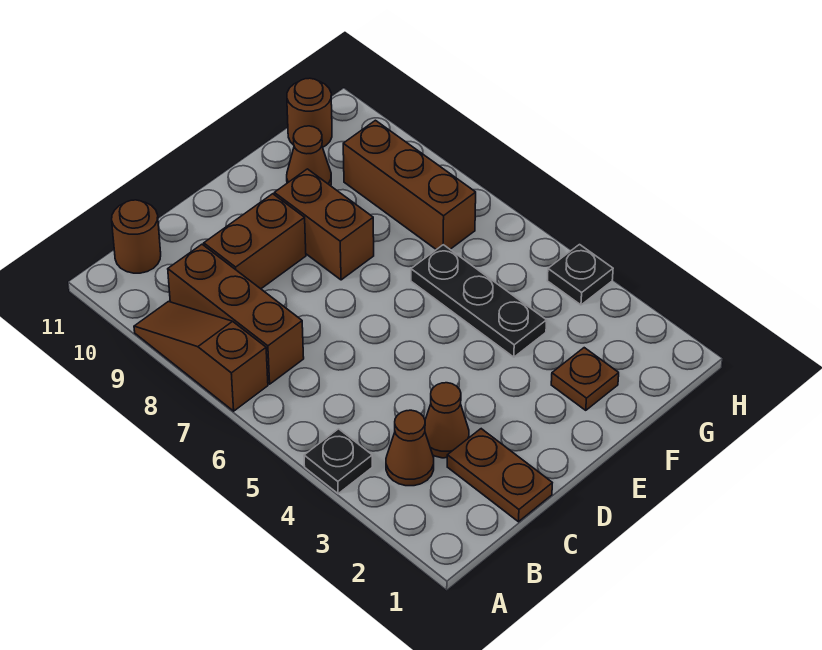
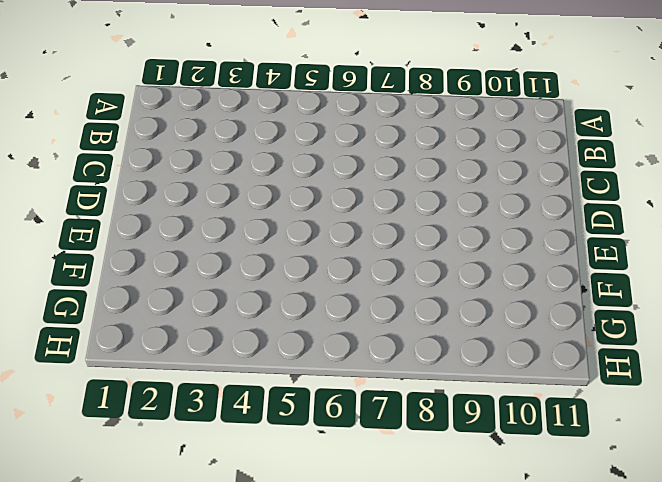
none -> black 1x1 plate [304,429,372,494]
none -> brown 1x3 slope [134,302,268,411]
none -> brown 1x1 cone [386,410,434,486]

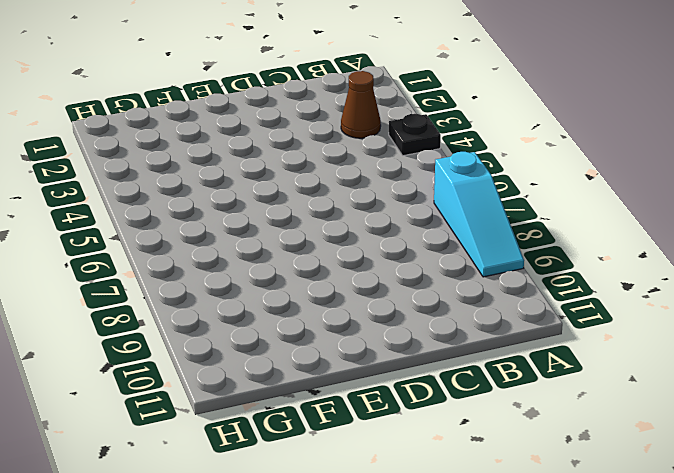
cyan 1x3 slope [434,152,524,277] -> brown 1x3 slope [134,302,268,411]
none -> brown 1x3 brick [168,244,304,384]
none -> brown 1x1 round brick [112,200,161,273]
none -> brown 1x2 plate [447,429,552,522]

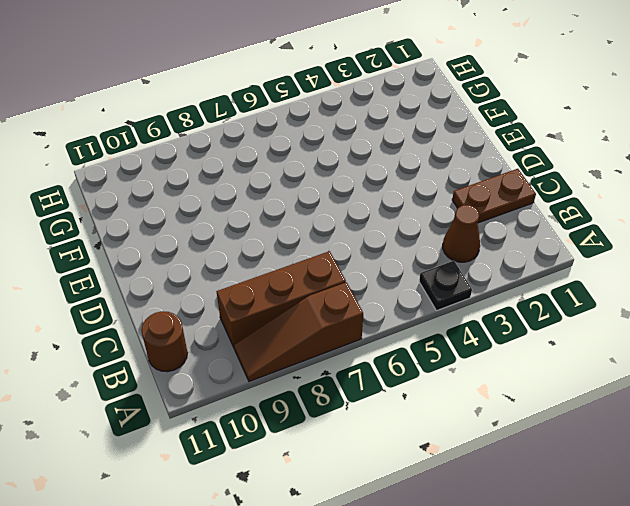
none -> brown 1x1 cone [425,383,469,458]
none -> brown 1x2 brick [204,194,306,289]
none -> brown 1x2 brick [274,169,374,280]

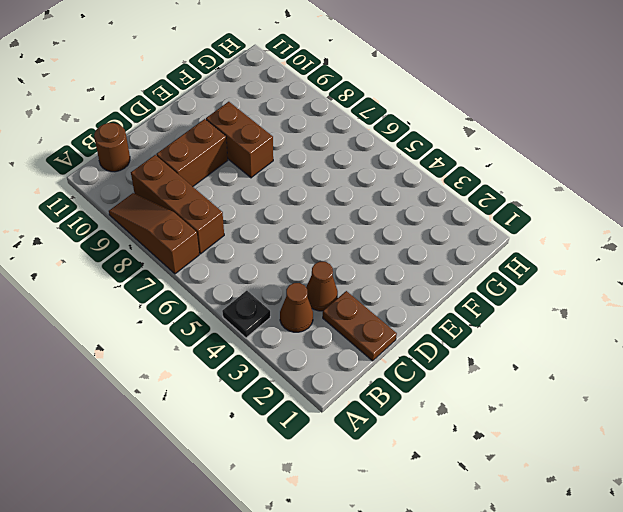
none -> brown 1x1 plate [551,348,619,410]
none -> black 1x3 plate [411,245,547,357]
none -> brown 1x1 cone [287,126,331,186]

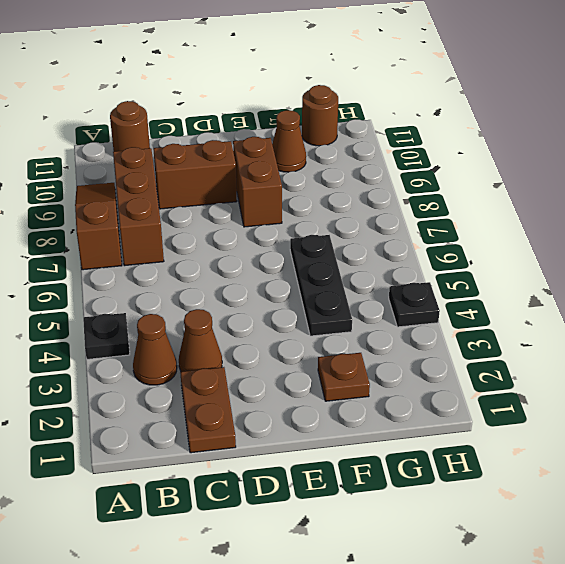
none -> brown 1x3 brick [343,120,476,250]

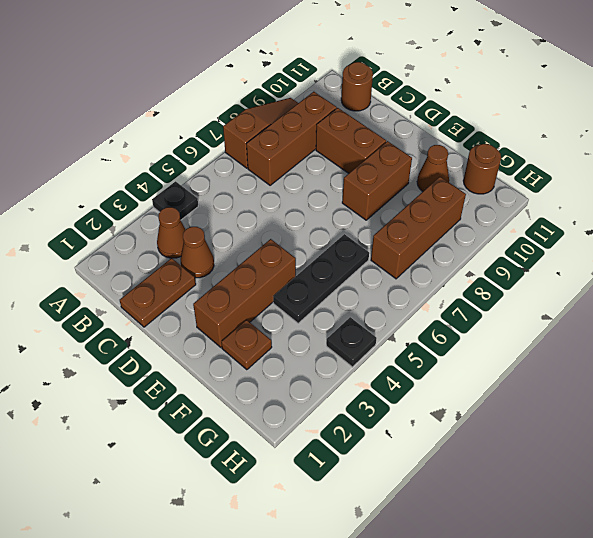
brown 1x3 brick [193,239,296,347] -> none

